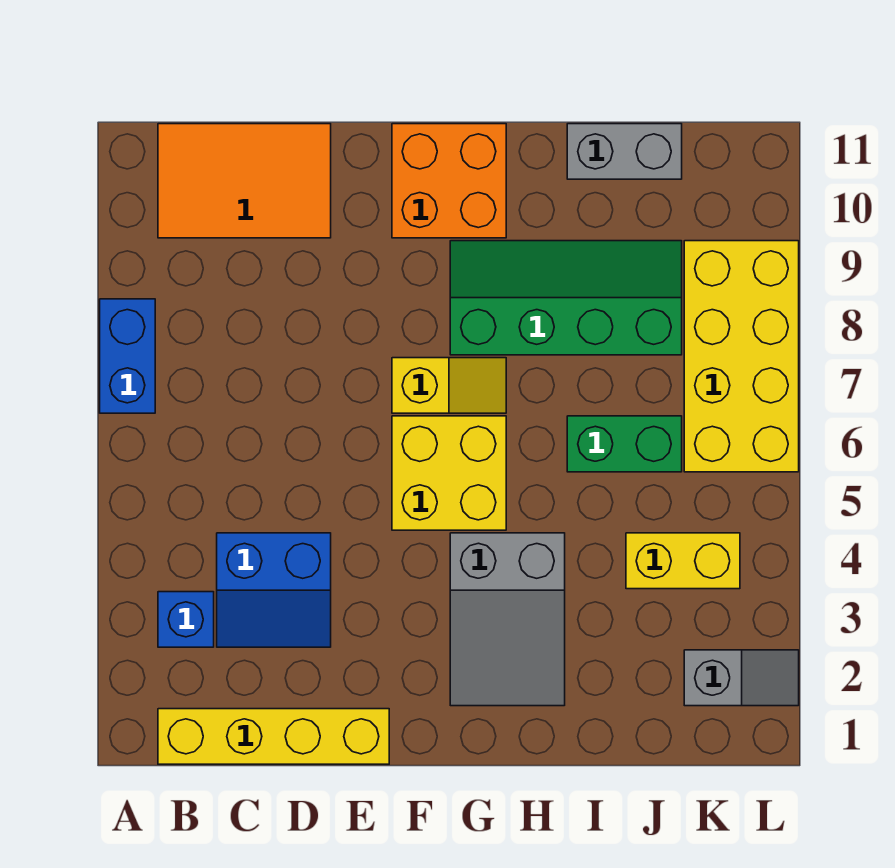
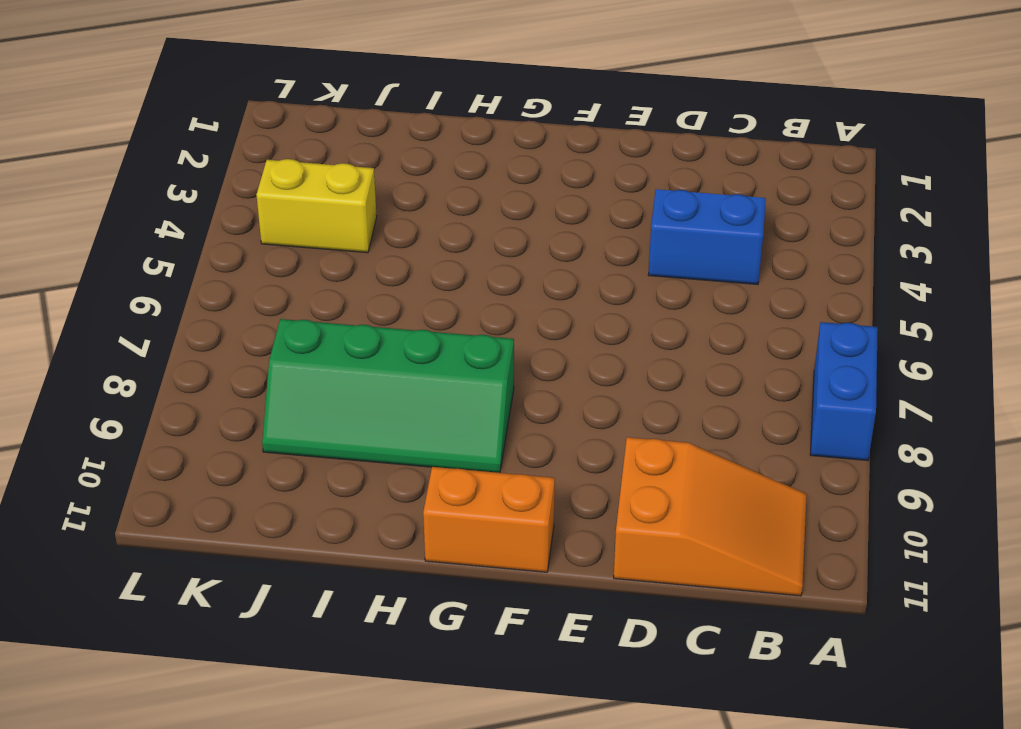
orange 2x3 slope [614,437,807,596] -> orange 2x3 tile [158,124,331,238]
orange 1x2 brick [423,467,555,572] -> orange 2x2 brick [392,124,506,238]
none -> yellow 1x4 brick [158,709,389,764]
none -> blue 1x1 brick [158,592,214,647]
none -> yellow 2x2 brick [392,416,506,530]

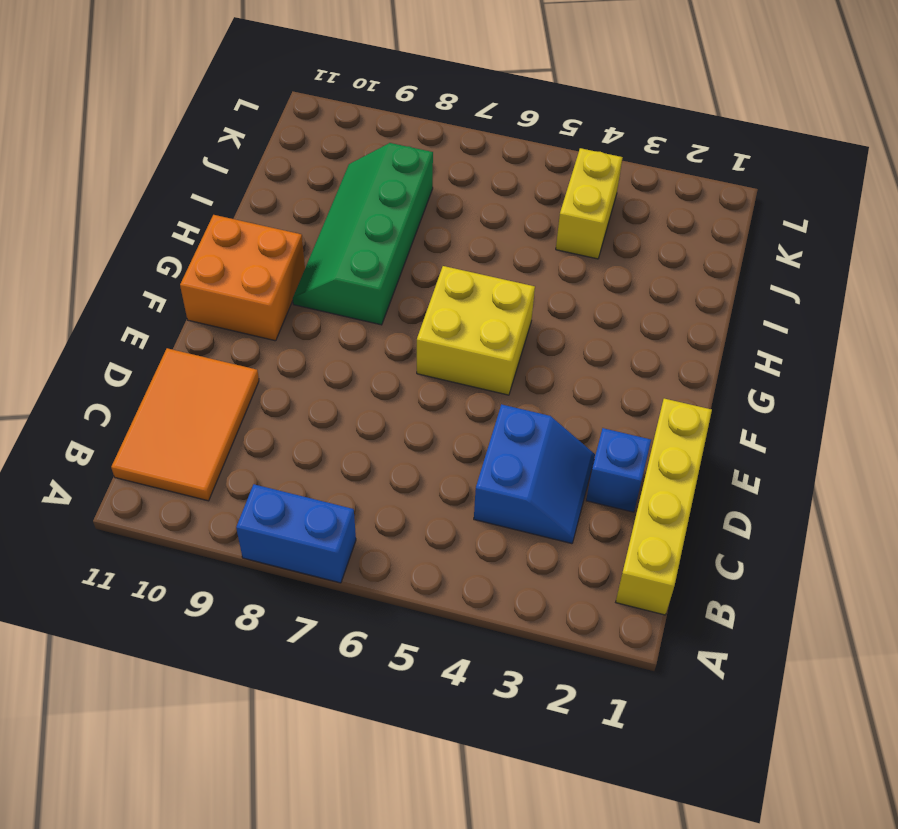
blue 1x1 brick [586,428,651,512] -> blue 1x1 brick moved to [158,592,214,647]
none -> yellow 1x2 slope [392,358,506,413]
none -> grey 2x3 slope [450,533,565,706]
none -> green 1x2 brick [567,416,682,472]

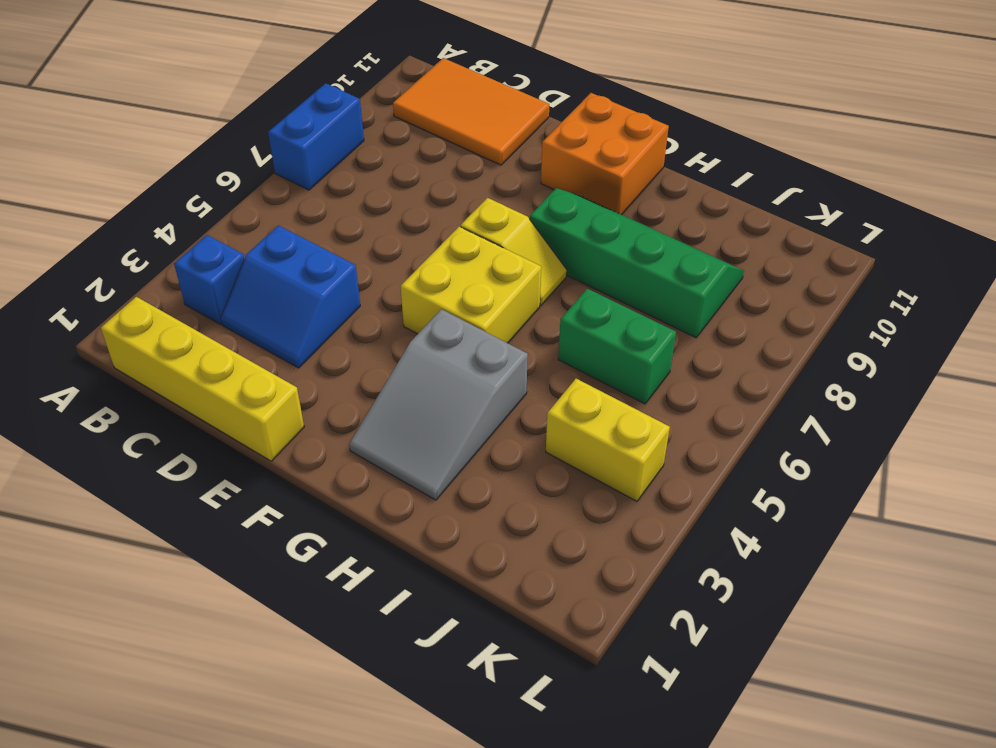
none -> grey 1x2 brick [567,124,682,179]
none -> grey 1x2 slope [684,650,799,706]
none -> yellow 2x4 brick [684,241,799,472]

